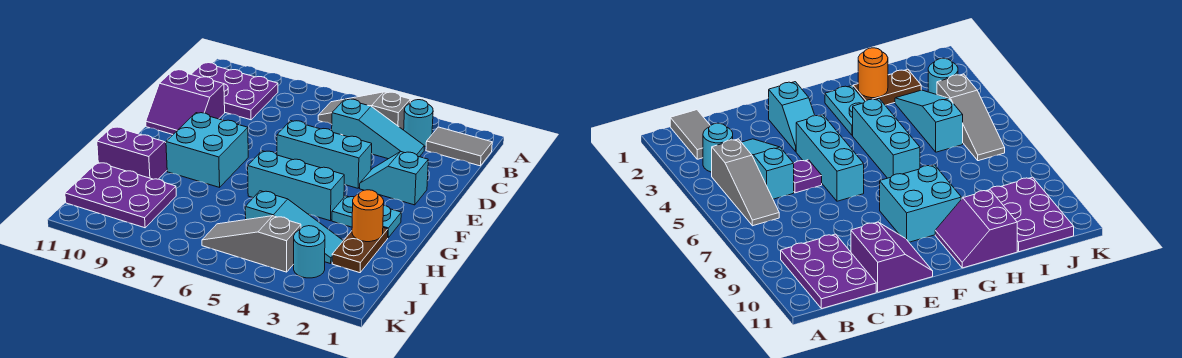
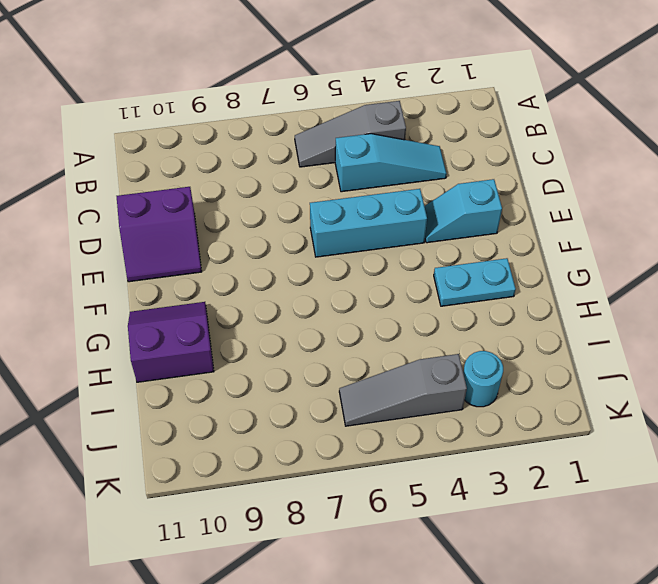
none -> grey 1x2 tile [426,127,492,166]
none -> cyan 1x1 round brick [404,100,433,147]
none -> purple 2x3 plate [191,63,278,120]

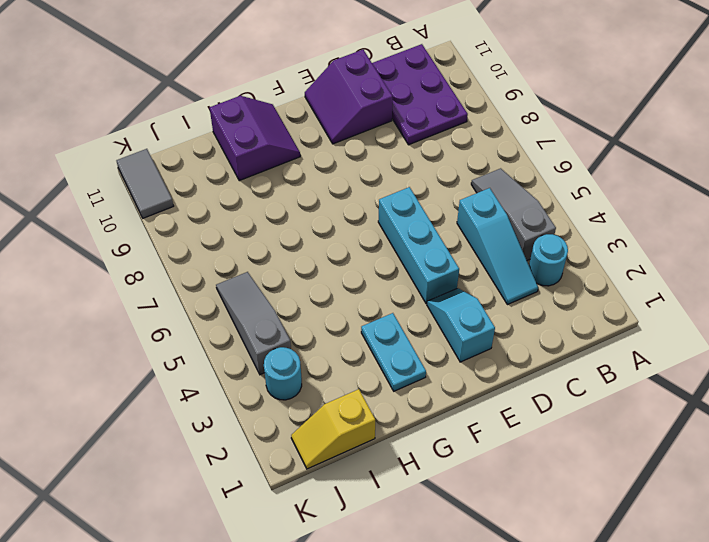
yellow 1x2 slope [291,389,375,469] -> none
grey 1x2 tile [116,149,173,218] -> grey 1x2 tile moved to [426,127,492,166]
none -> purple 1x1 plate [794,160,822,193]
none -> cyan 2x2 brick [166,113,248,187]
none -> cyan 1x3 brick [248,151,344,221]

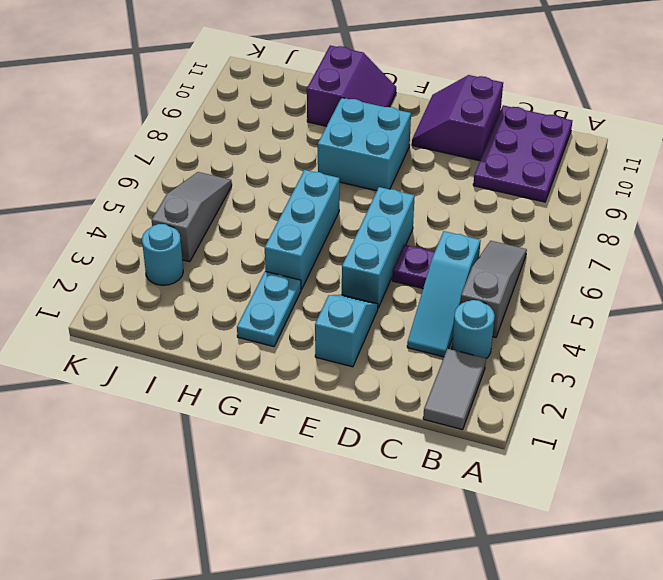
none -> brown 1x2 plate [332,228,388,273]
none -> cyan 1x3 slope [245,191,343,264]
none -> purple 2x3 plate [65,162,176,228]

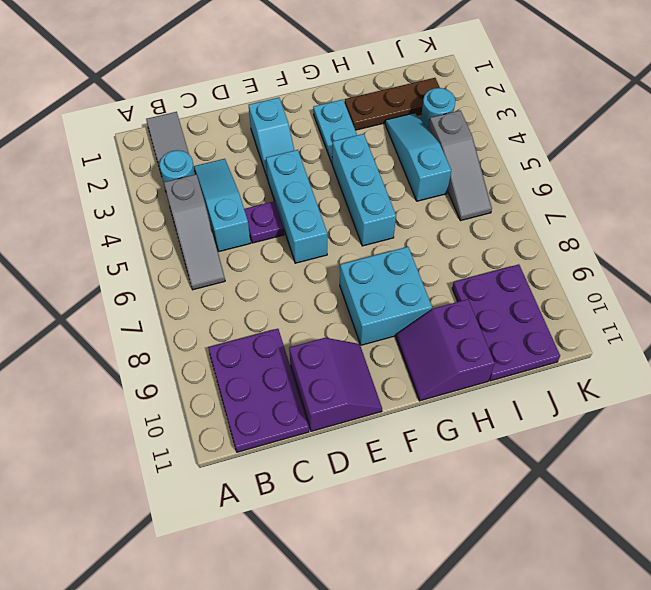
brown 1x3 plate [345,78,440,130] -> brown 1x2 plate [332,228,388,273]
none -> orange 1x1 round brick [352,190,384,242]

